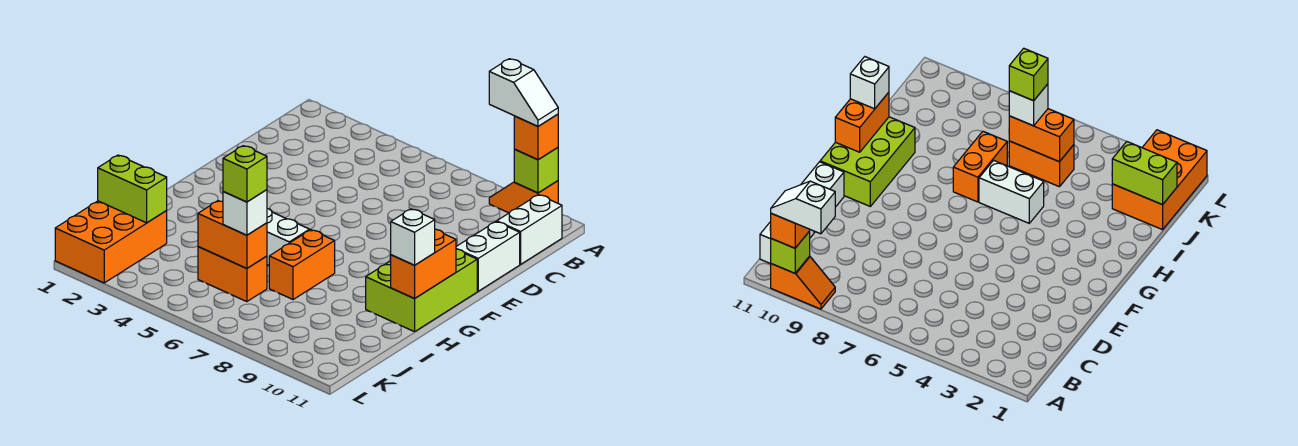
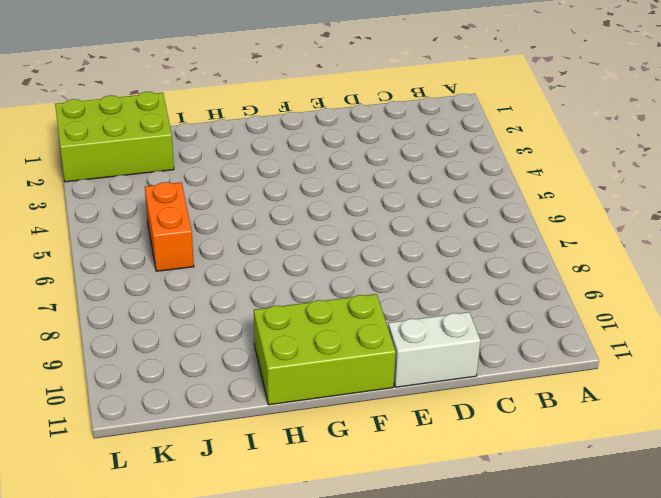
lime 2x3 brick [55,92,174,182] -> orange 2x3 brick [55,201,167,283]
none -> orange 1x2 slope [489,181,558,213]
none -> white 1x2 brick [497,195,562,264]
none -> white 1x2 brick [267,209,310,265]

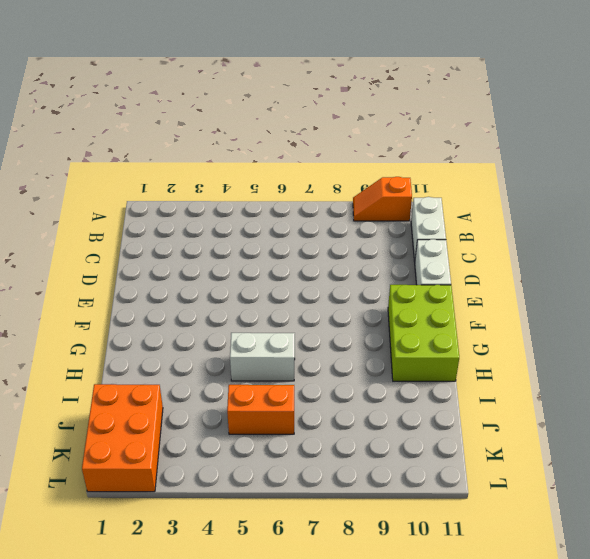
none -> orange 1x2 brick [269,230,335,300]
none -> lime 1x1 brick [514,148,558,193]
none -> orange 1x2 brick [391,229,456,299]

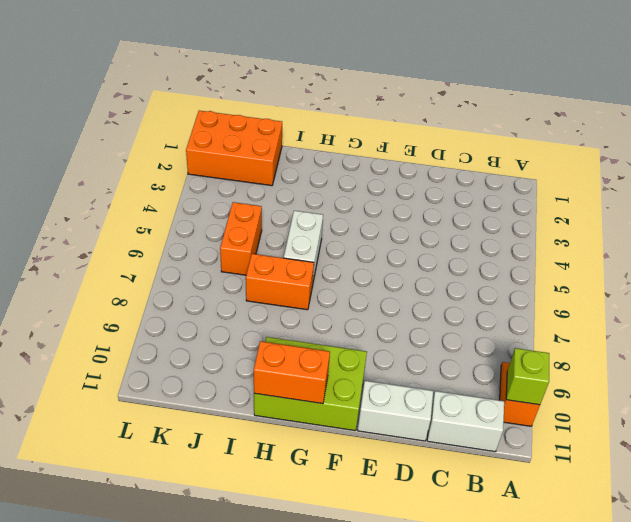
none -> lime 1x2 brick [98,155,167,223]
none -> orange 1x2 brick [198,201,267,269]
none -> orange 1x1 brick [514,114,558,160]

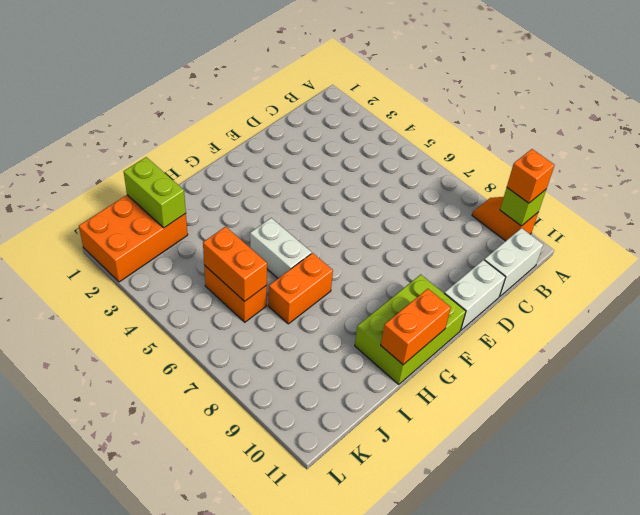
none -> white 1x1 brick [391,209,435,265]
none -> white 1x1 brick [223,190,267,235]
none -> white 1x2 slope [489,59,558,126]

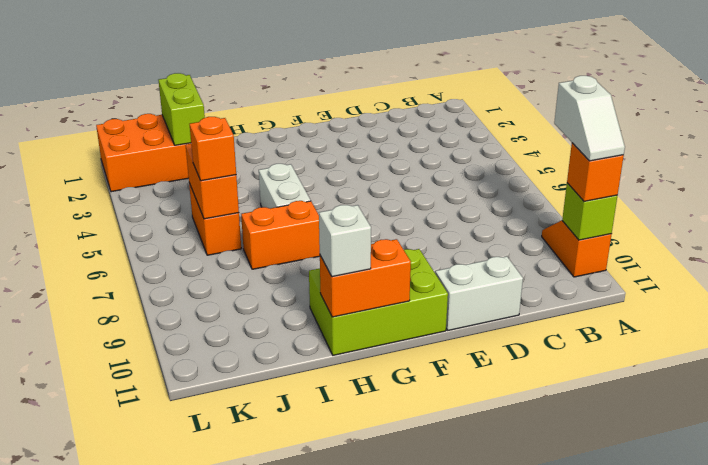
orange 1x1 brick [190,117,236,181] -> white 1x1 brick [223,190,267,235]
none -> white 1x2 brick [497,195,562,264]
none -> lime 1x1 brick [223,146,267,202]

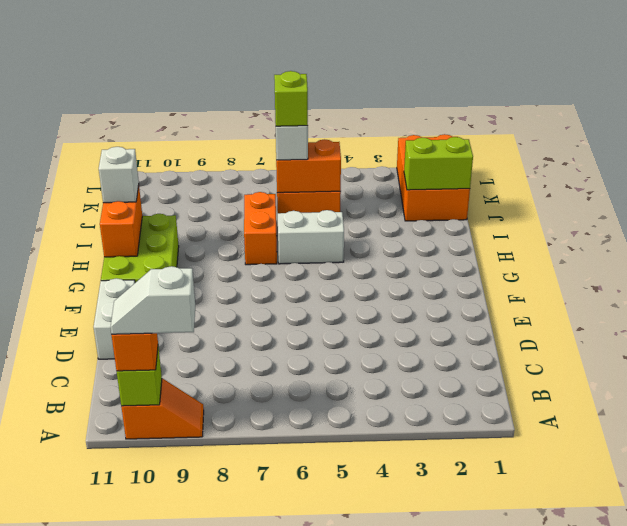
none -> white 1x2 brick [497,195,562,264]

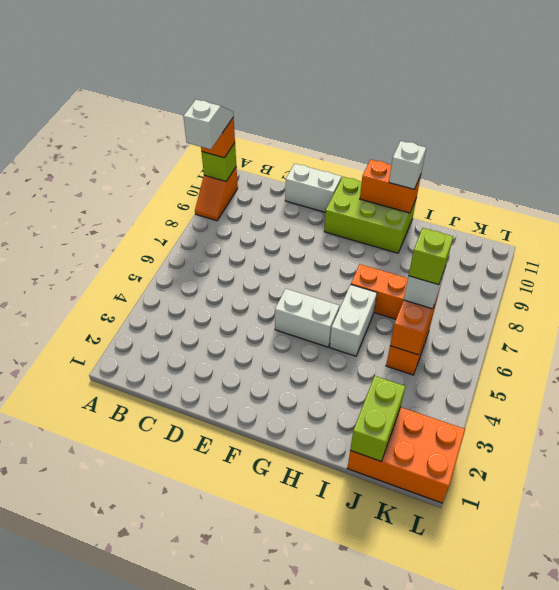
white 1x2 brick [275,289,339,347] -> white 1x2 brick moved to [497,195,562,264]

